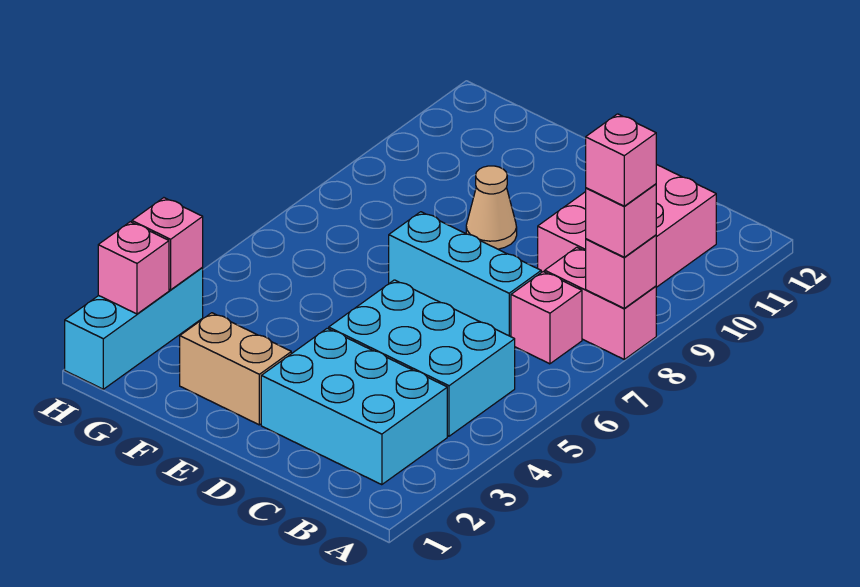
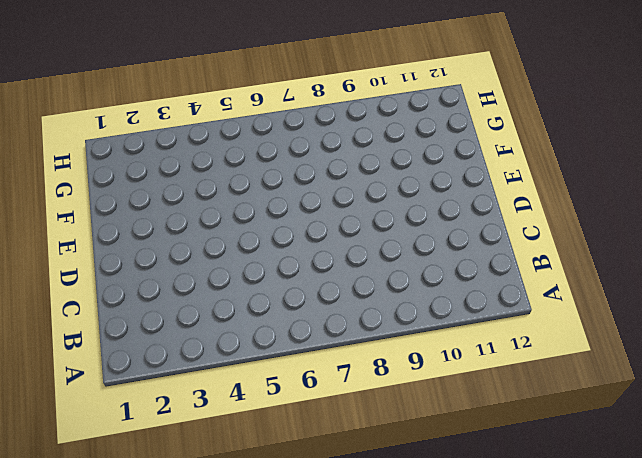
none -> pink 1x2 brick [545,247,656,359]
none -> cyan 2x3 brick [261,328,447,485]
none -> cyan 2x3 brick [329,280,515,436]

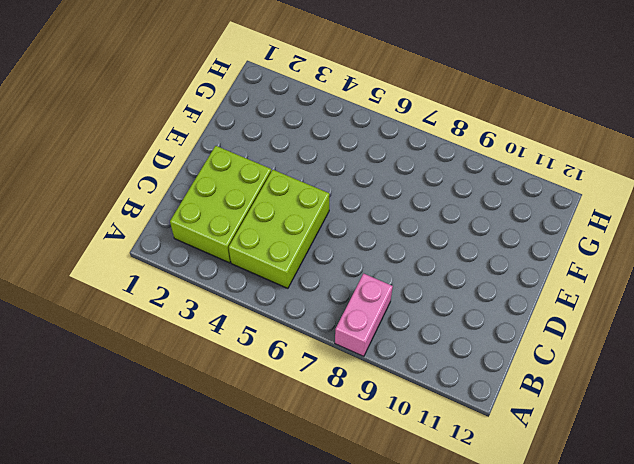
lime 2x3 brick [170,146,271,263] -> cyan 2x3 brick [261,328,447,485]
lime 2x3 brick [229,170,330,288] -> cyan 2x3 brick [329,280,515,436]
none -> pink 1x1 brick [511,272,582,364]
none -> pink 2x3 brick [538,164,716,287]
none -> cyan 1x3 brick [389,212,541,337]

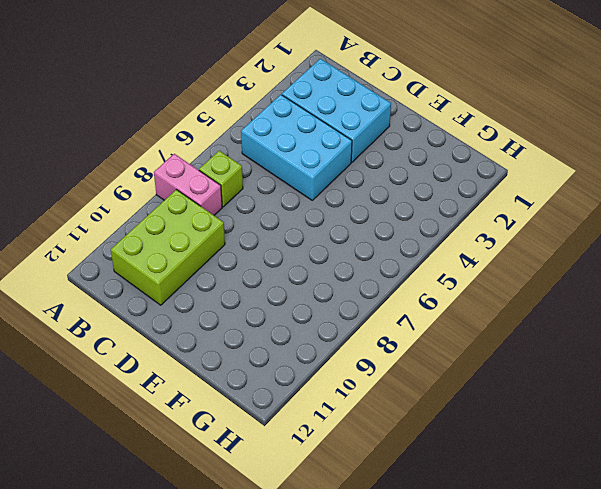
lime 1x1 brick [199,151,243,207] -> pink 1x1 brick [511,272,582,364]
lime 2x3 brick [111,190,225,305] -> pink 2x3 brick [538,164,716,287]
none -> cyan 1x3 brick [389,212,541,337]
none -> tan 1x2 brick [180,313,291,425]
none -> tan 1x1 cone [466,166,517,249]

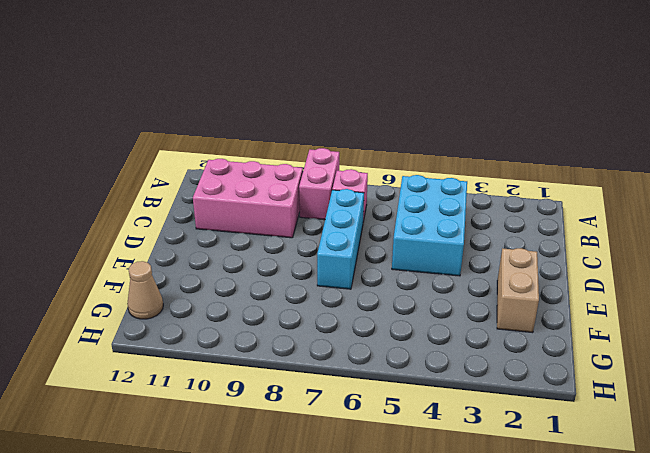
tan 1x1 cone [127,261,163,319] -> tan 1x1 cone moved to [466,166,517,249]
none -> cyan 2x3 brick [261,328,447,485]
none -> cyan 1x3 brick [65,268,203,389]
none -> pink 1x1 brick [586,235,656,308]

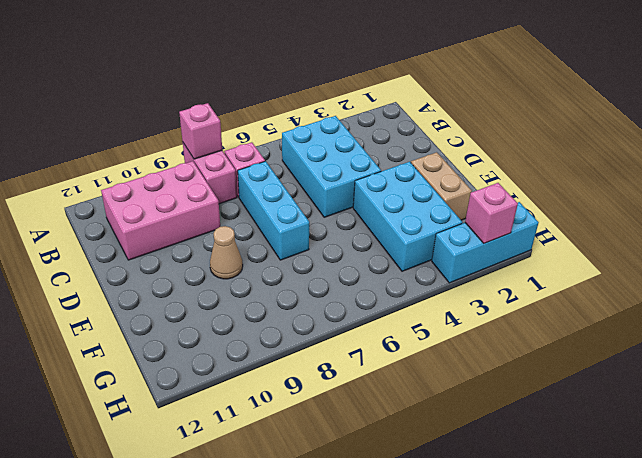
cyan 2x3 brick [353,162,463,271] -> cyan 2x3 brick moved to [261,328,447,485]
none -> pink 1x1 brick [132,198,203,290]
none -> pink 1x1 brick [586,184,656,257]
none -> pink 1x1 brick [586,114,656,206]

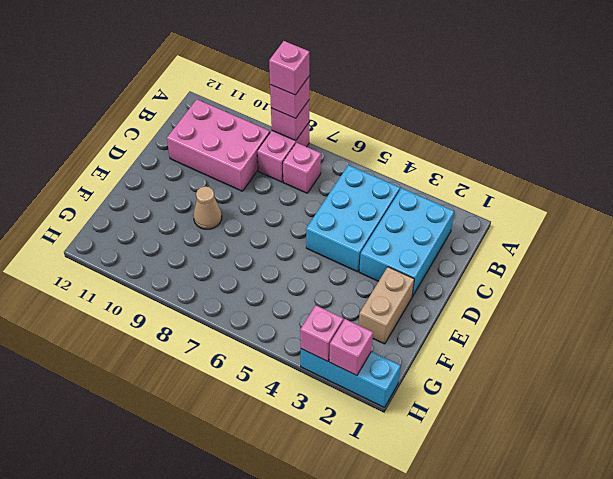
none -> cyan 1x3 brick [389,212,541,337]

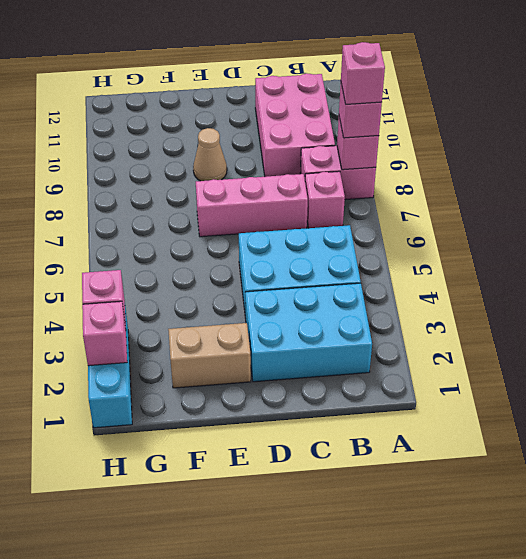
pink 1x3 brick [196,174,308,237] -> cyan 1x3 brick [389,212,541,337]

